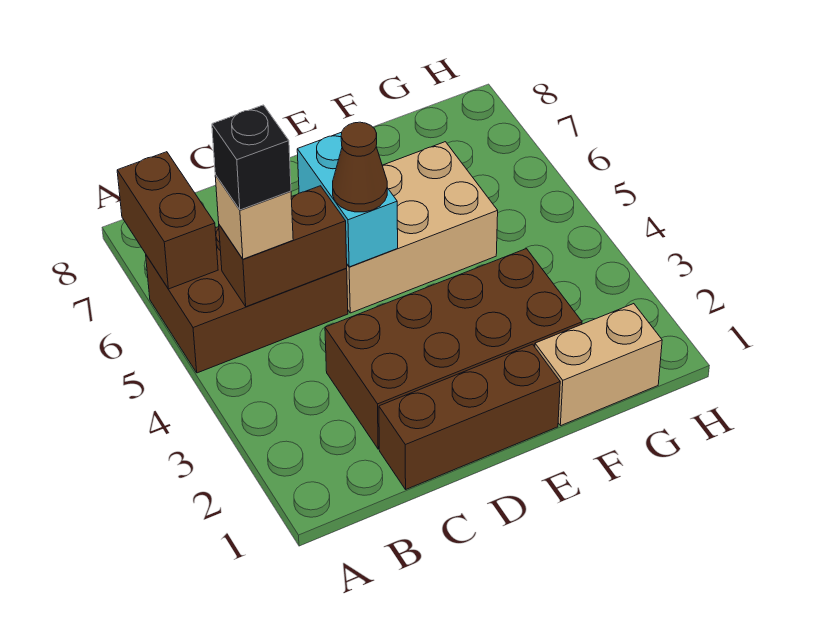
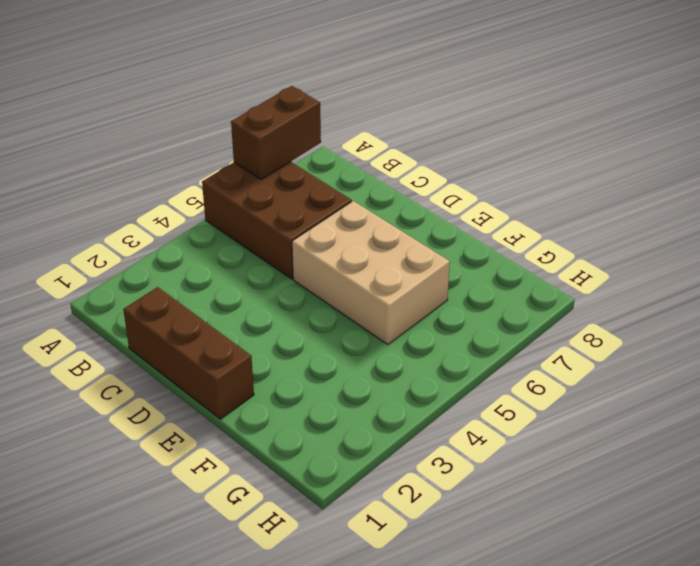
none -> brown 2x4 brick [325,249,582,449]
none -> tan 1x2 brick [535,304,662,426]

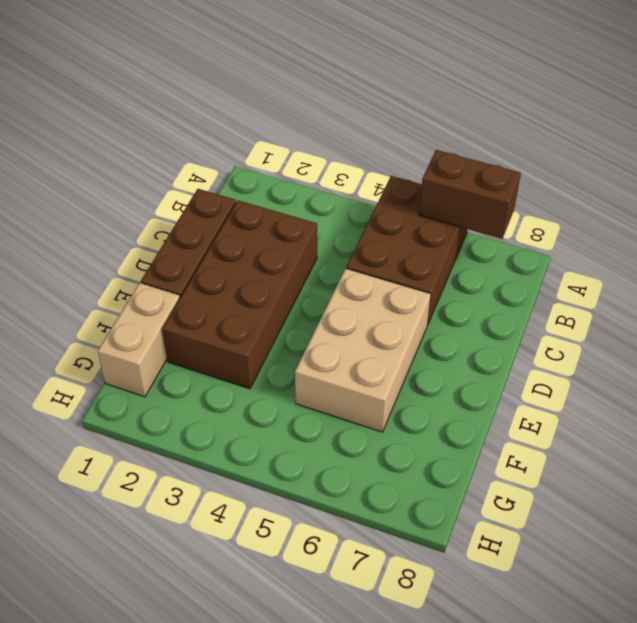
none -> brown 1x2 brick [219,186,347,307]
none -> cyan 1x2 brick [297,132,398,267]

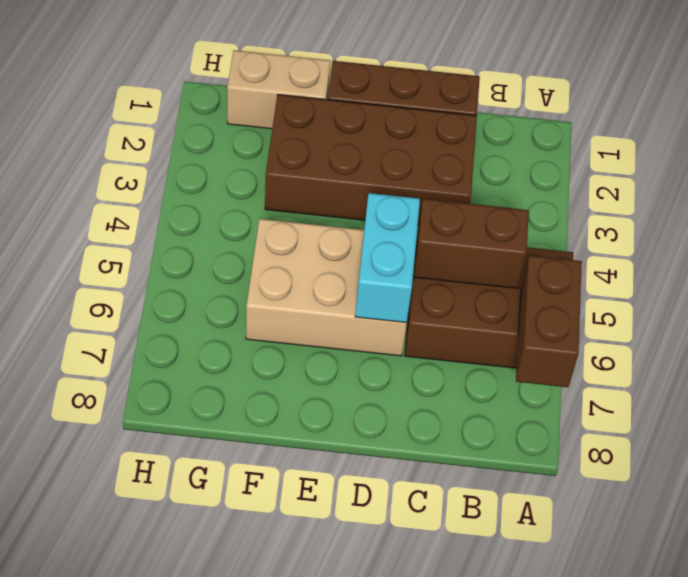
none -> tan 1x1 brick [215,175,293,259]
none -> brown 1x1 cone [333,122,387,212]

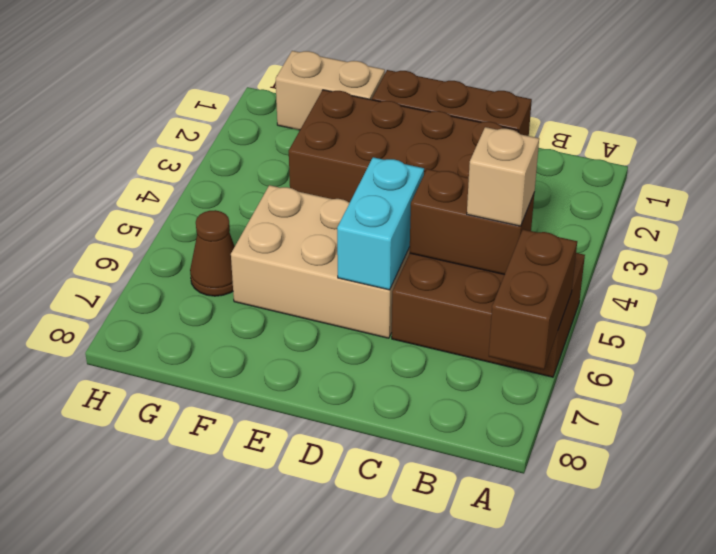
brown 1x1 cone [190,210,235,296] -> brown 1x1 cone moved to [333,122,387,212]
none -> black 1x1 brick [212,105,291,210]

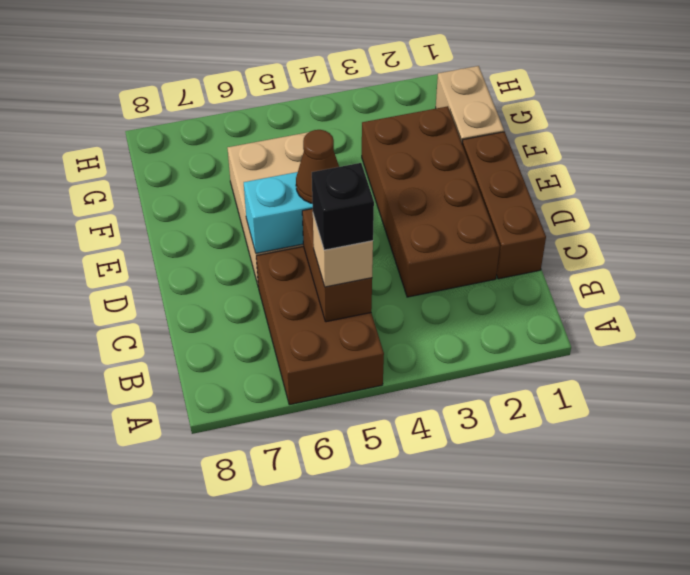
none -> brown 1x2 brick [117,152,218,289]

